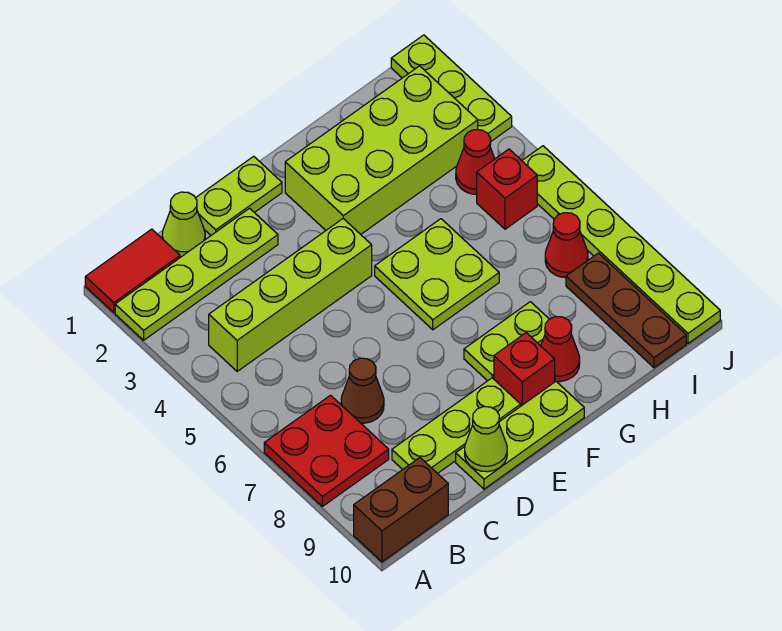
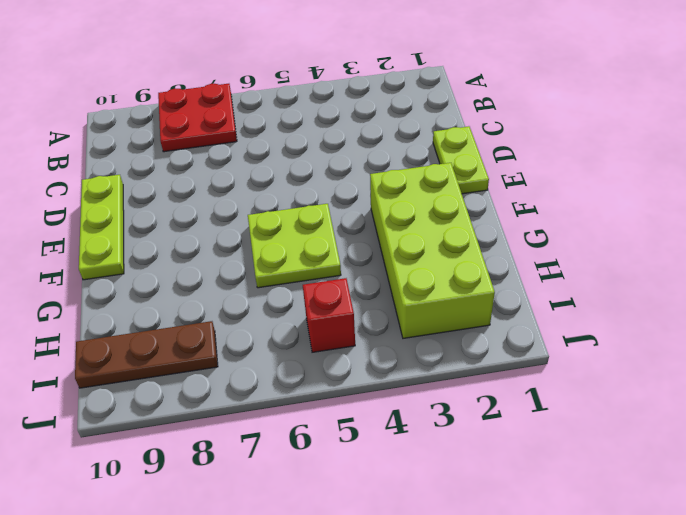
none -> red 1x2 tile [85,229,180,313]
none -> lime 1x4 plate [115,208,278,340]
none -> brown 1x2 brick [354,458,448,562]

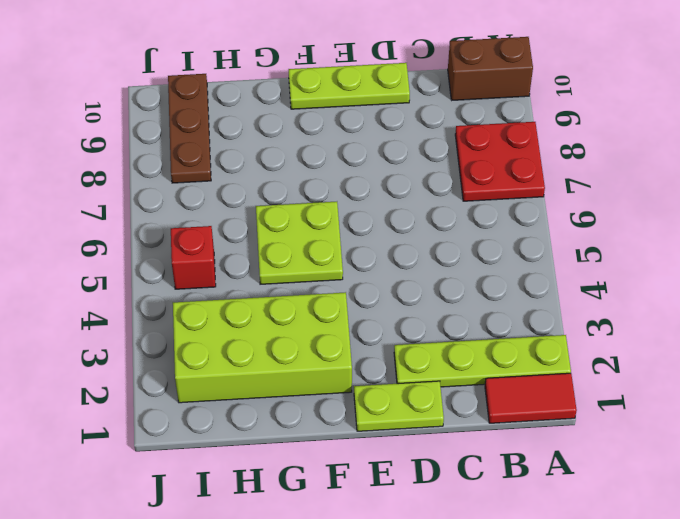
none -> lime 1x4 brick [209,219,372,371]
none -> lime 1x1 cone [162,192,205,257]
none -> brown 1x1 cone [341,358,384,423]

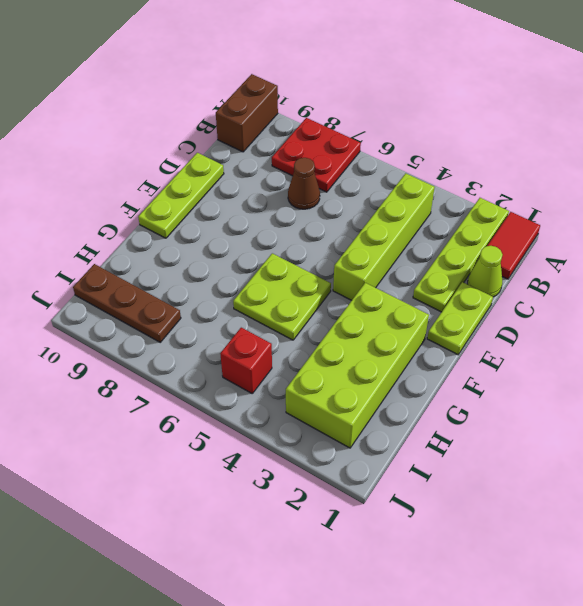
none -> lime 1x3 plate [392,378,521,474]
none -> lime 1x2 plate [464,302,549,381]
none -> red 1x1 brick [494,333,555,406]

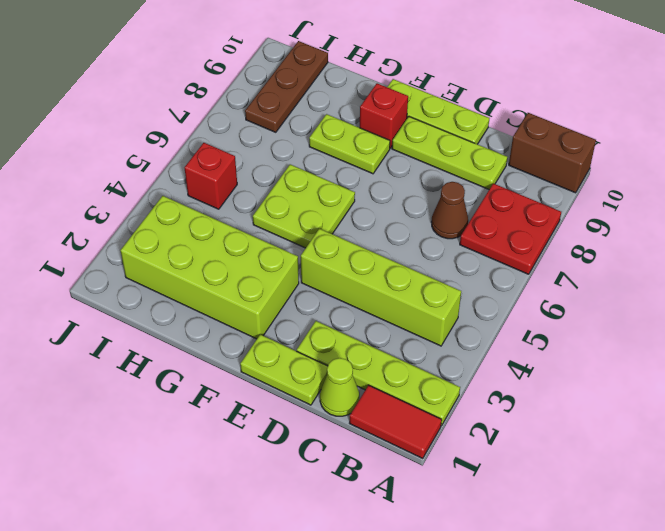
none -> red 1x1 cone [541,317,580,382]
none -> red 1x1 cone [456,130,495,194]
none -> red 1x1 cone [545,213,588,277]

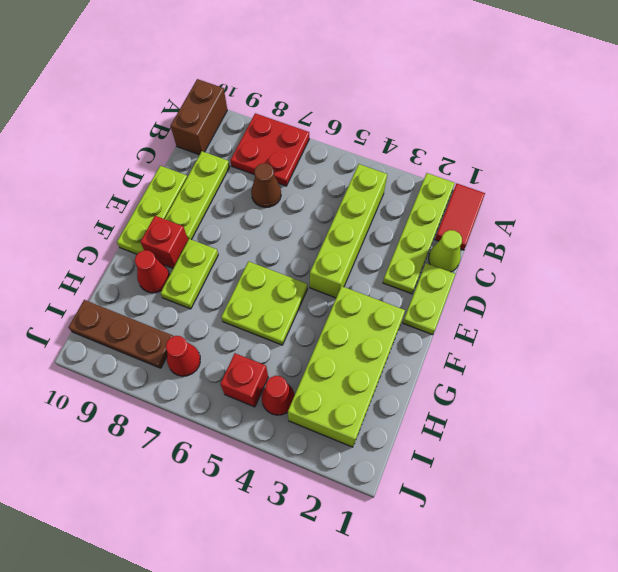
none -> lime 1x3 plate [391,35,512,141]
none -> lime 1x6 plate [522,146,720,343]
none -> lime 1x1 cone [465,407,507,472]

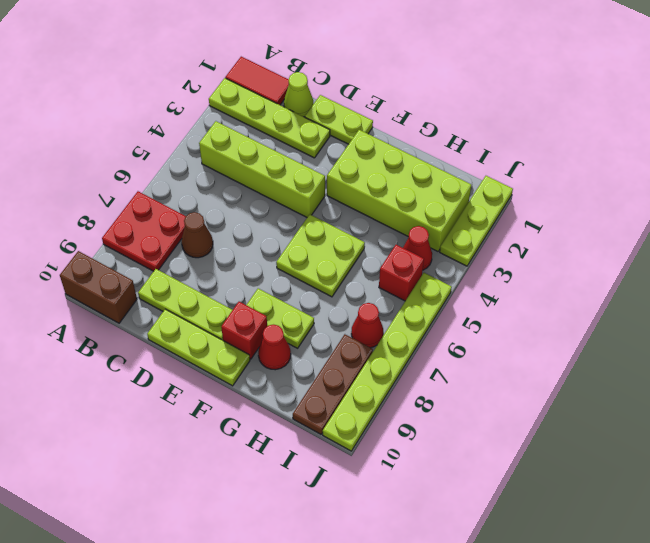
none -> lime 1x1 cone [465,407,507,472]

